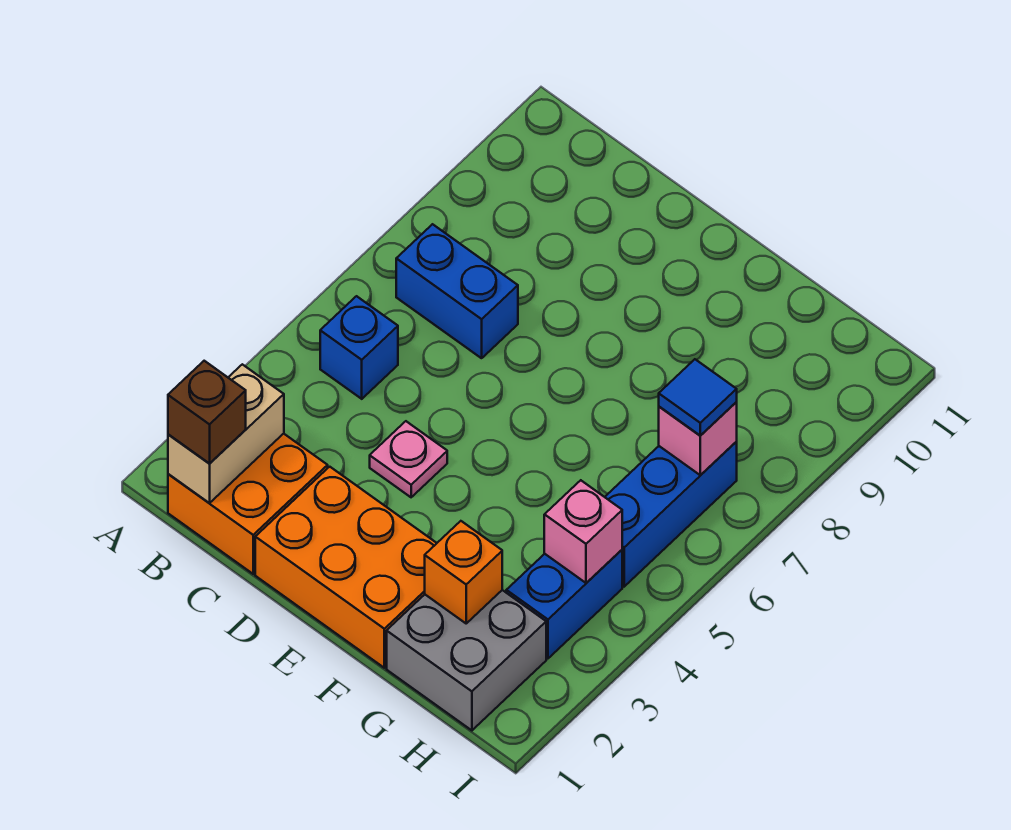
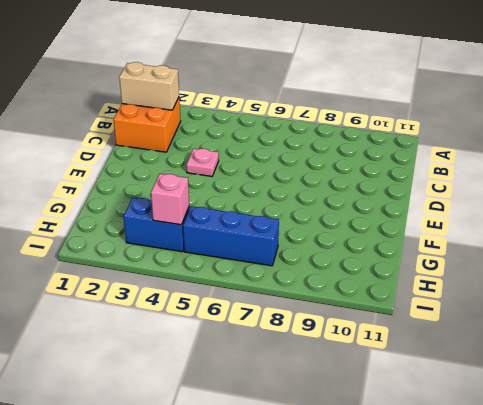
none -> blue 1x1 brick [320,296,398,399]
none -> blue 1x2 brick [396,224,518,358]
none -> orange 2x3 brick [255,467,437,668]

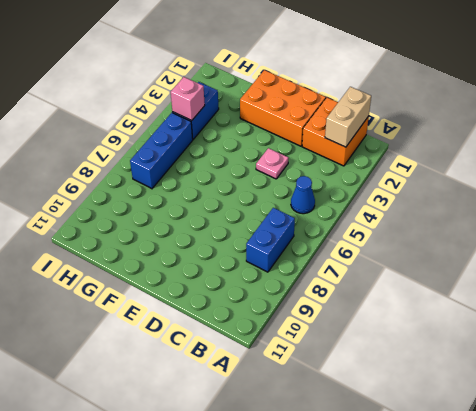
blue 1x1 cone [291,176,315,214] -> blue 1x1 brick [320,296,398,399]
blue 1x2 brick [246,208,295,272] -> blue 1x2 brick turned to [396,224,518,358]
none -> grey 2x2 brick [387,590,546,730]
none -> orange 1x1 brick [425,521,502,623]
none -> pink 1x1 brick [659,402,737,475]

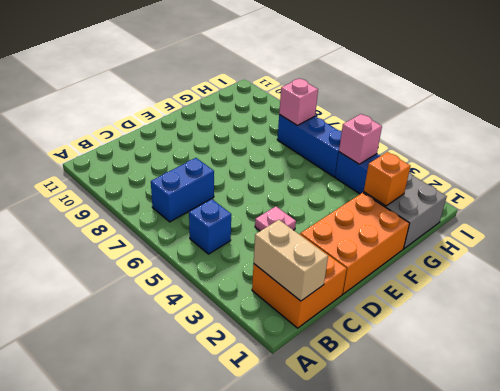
none -> brown 1x1 brick [168,361,246,463]
none -> blue 1x1 tile [659,359,737,436]

